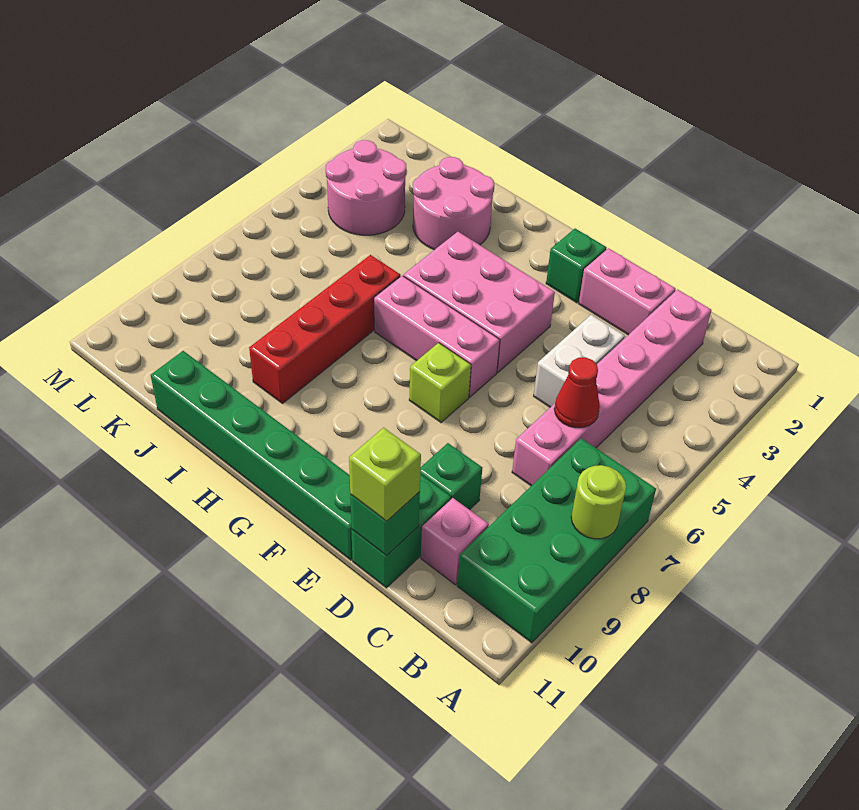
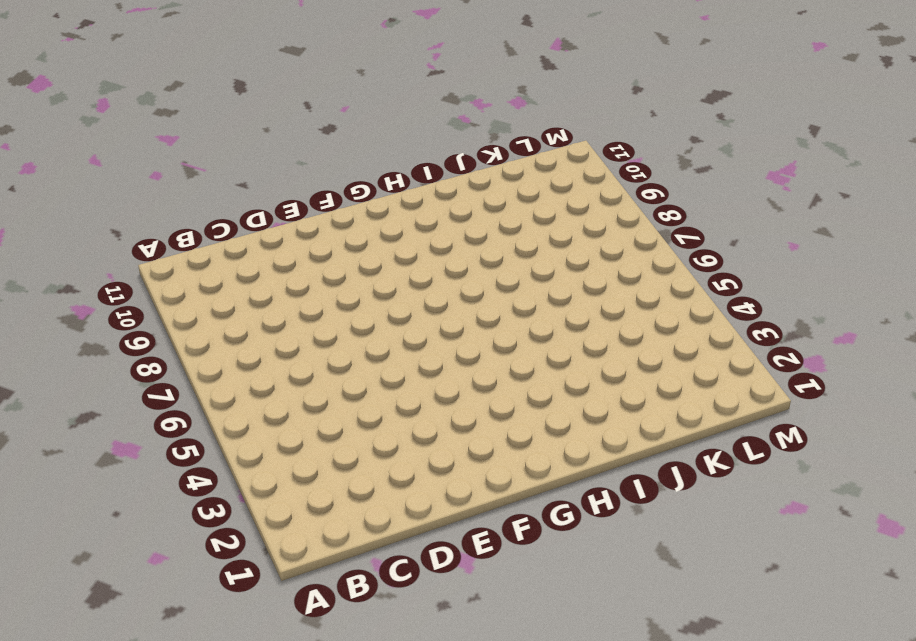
none -> green 2x4 brick [457,438,656,643]
none -> pink 1x6 brick [512,290,711,486]
none -> pink 1x1 brick [421,498,489,585]

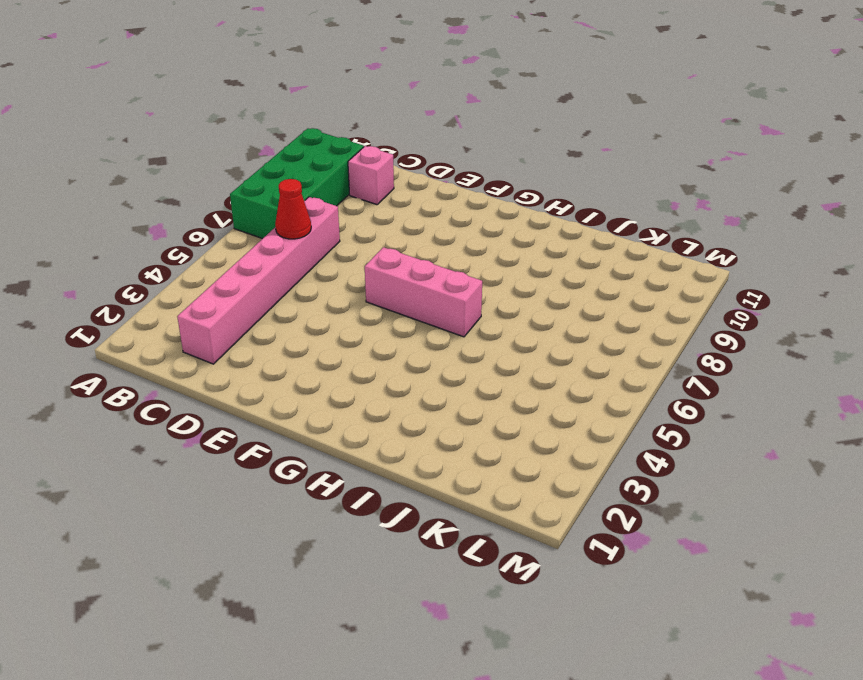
none -> pink 1x2 brick [579,248,676,335]
none -> white 1x2 brick [534,315,625,407]
none -> green 1x1 brick [420,443,482,510]

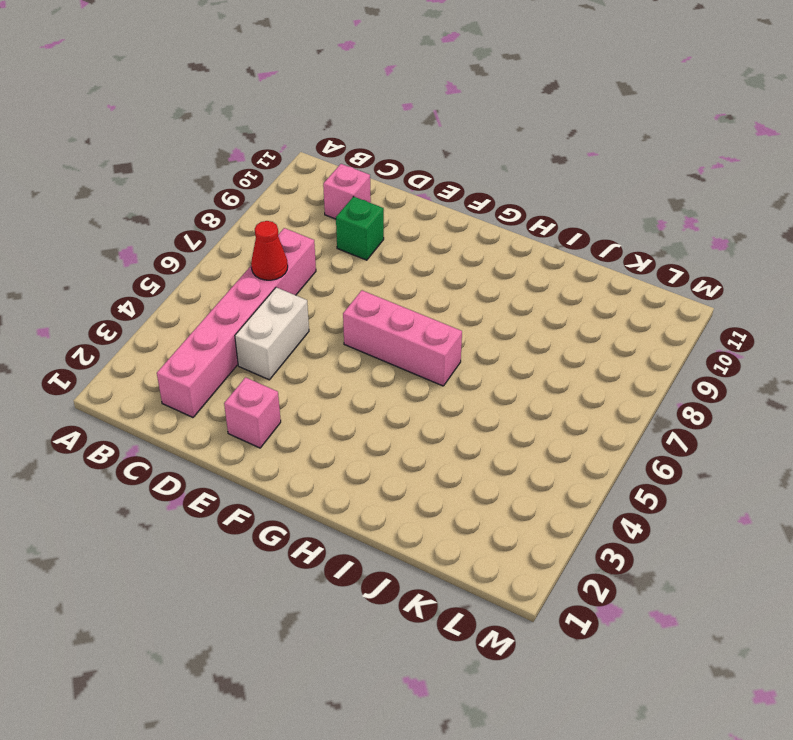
pink 1x1 brick [224,377,281,448] -> pink 1x2 brick [579,248,676,335]
none -> green 2x4 brick [457,438,656,643]
none -> green 1x2 brick [351,474,451,588]
none -> green 1x6 brick [151,351,352,560]

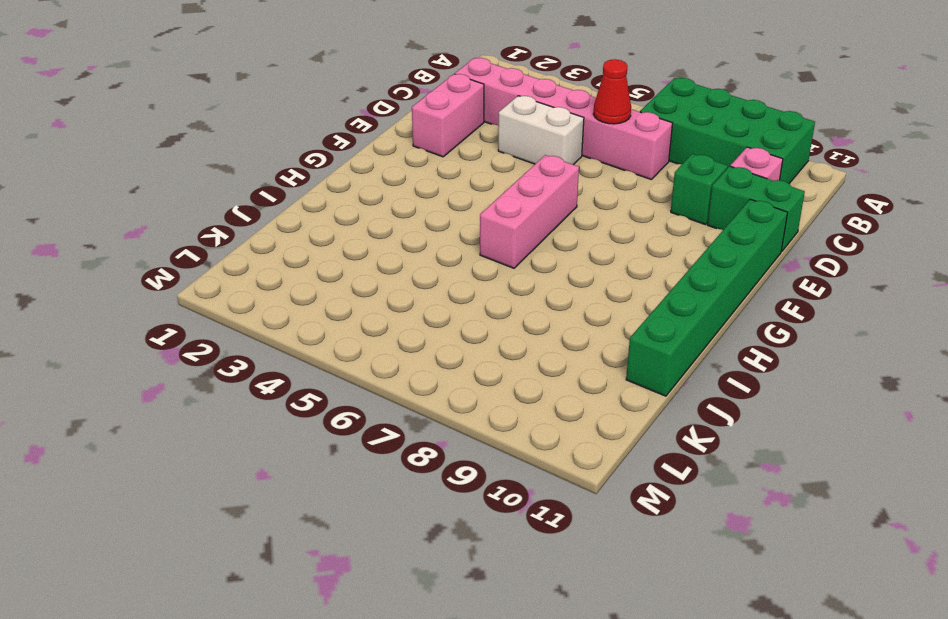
none -> green 1x1 brick [546,229,607,303]
none -> pink 2x3 brick [403,232,555,372]
none -> lime 1x1 brick [409,343,471,422]

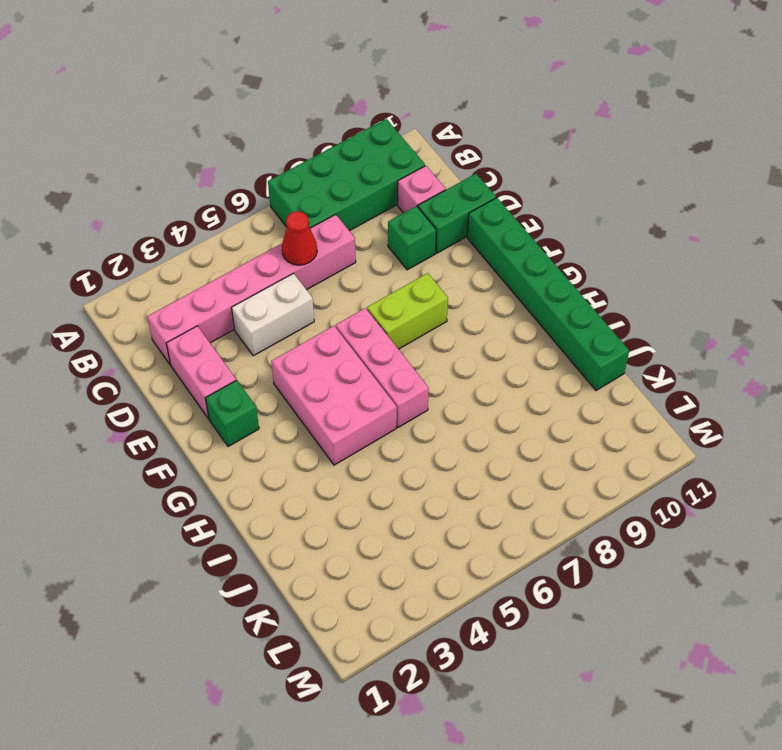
lime 1x2 brick [367,273,448,349] -> lime 1x1 brick [409,343,471,422]
none -> pink 2x2 round brick [413,157,494,250]
none -> red 1x4 brick [249,255,400,403]
none -> pink 2x2 round brick [326,140,406,235]

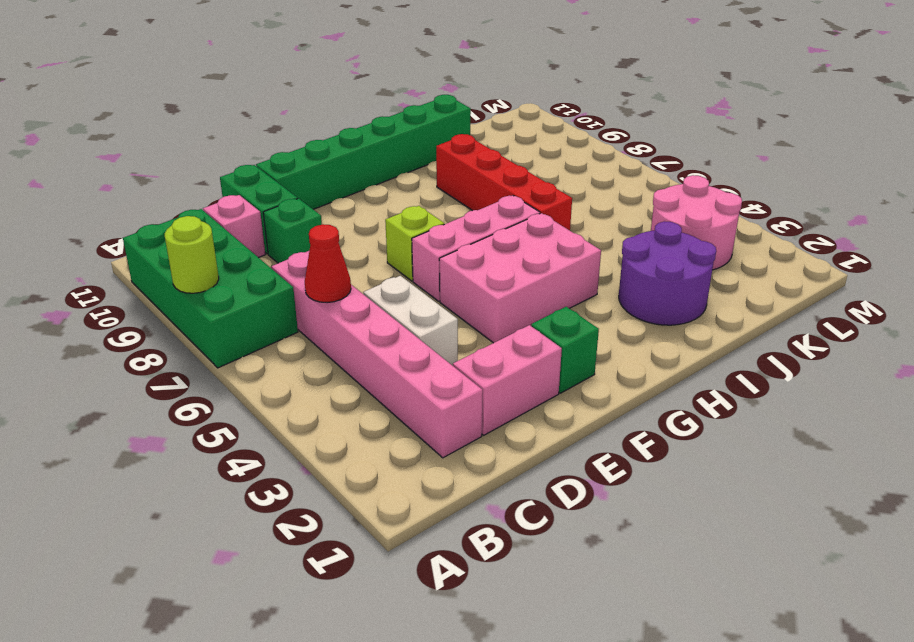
purple 2x2 round brick [619,221,716,325] -> pink 2x2 round brick [413,157,494,250]
none -> green 1x1 brick [350,492,420,556]
none -> lime 1x1 brick [349,428,421,521]

